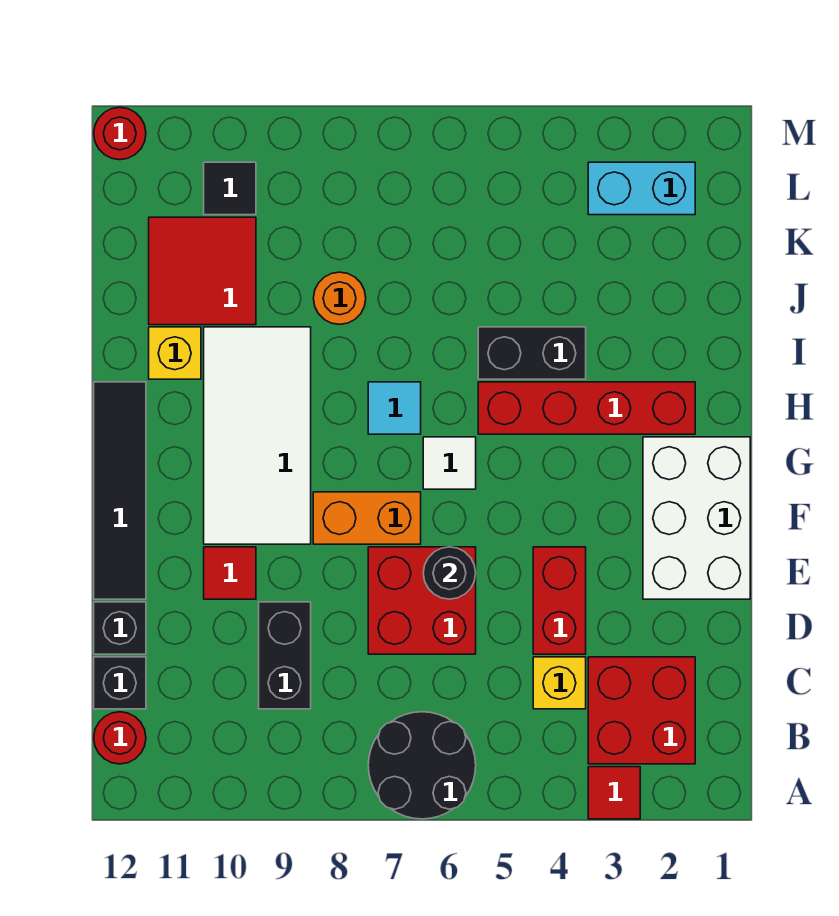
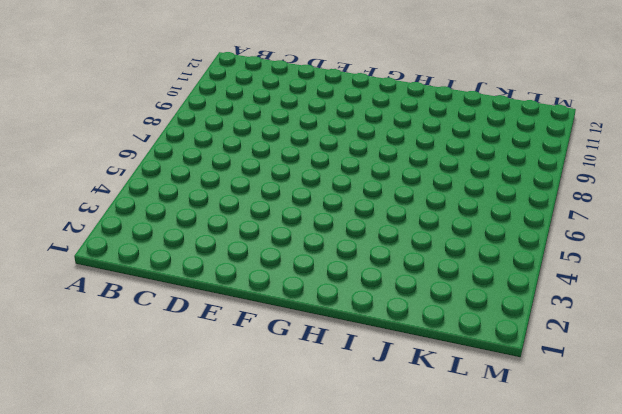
none -> red 1x1 tile [588,767,640,819]
none -> black 2x2 round brick [368,712,476,819]
none -> red 2x2 brick [588,657,695,764]

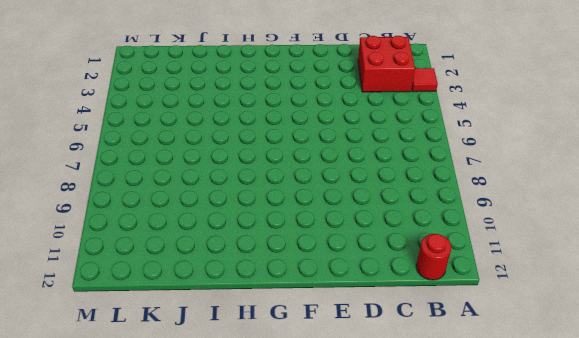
none -> black 2x2 round brick [368,712,476,819]
none -> yellow 1x1 brick [533,657,586,709]
none -> black 1x2 brick [259,602,311,709]

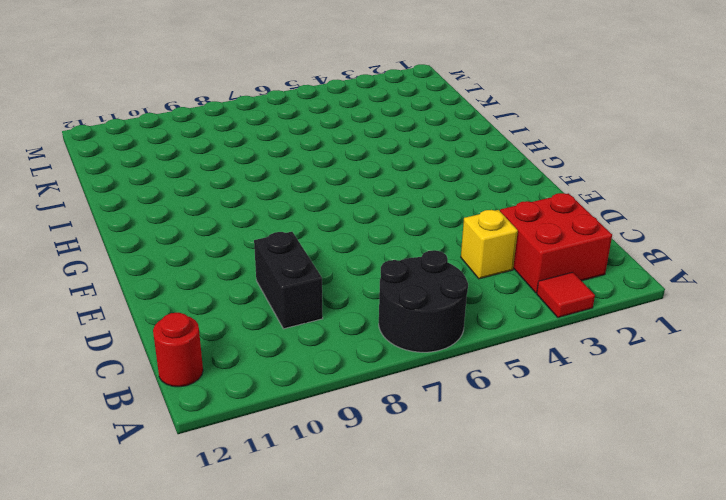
none -> black 1x1 brick [94,657,146,709]
none -> red 1x2 brick [533,547,586,654]
none -> red 2x2 brick [368,547,476,654]

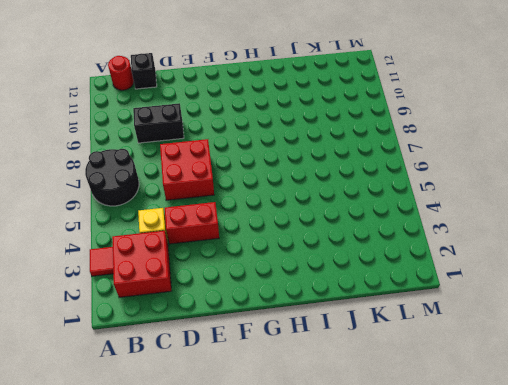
none -> black 1x1 brick [94,602,146,654]
none -> white 2x3 brick [643,437,750,599]
none -> red 1x1 tile [204,547,256,599]

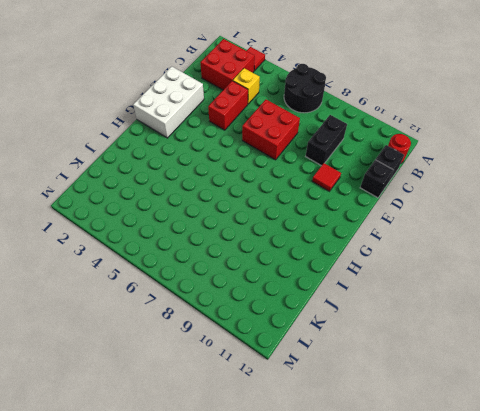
none -> black 1x4 tile [94,382,146,599]
none -> orange 1x2 brick [313,492,421,544]
none -> white 2x4 tile [204,327,311,544]

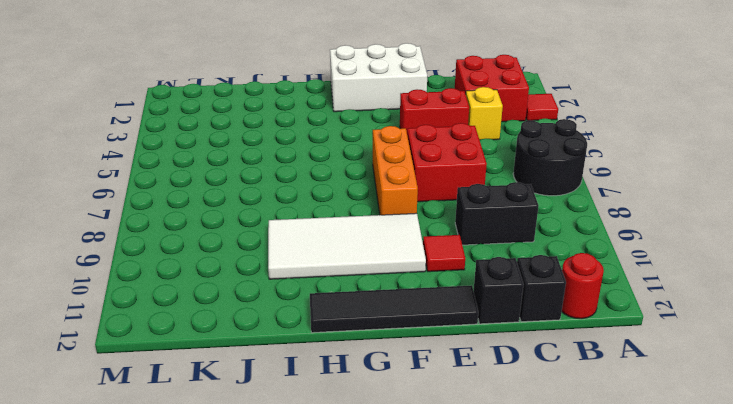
orange 1x3 brick [373,126,418,215] -> orange 1x2 brick [313,492,421,544]
none -> white 1x1 tile [423,437,476,489]
none -> red 1x4 brick [478,382,695,434]
none -> cyan 1x1 tile [368,382,421,434]

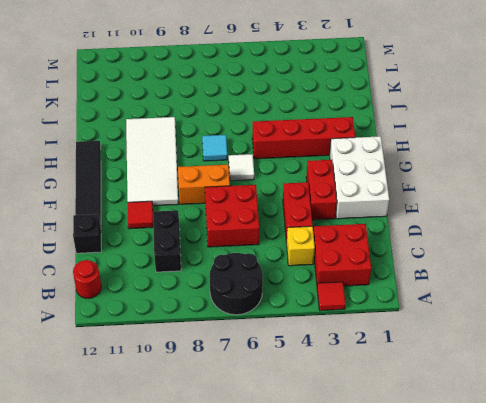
red 1x2 brick [306,160,337,220] -> none
none -> black 1x1 brick [94,657,146,709]
none -> black 1x2 brick [478,327,586,379]
none -> yellow 1x1 brick [149,327,201,379]

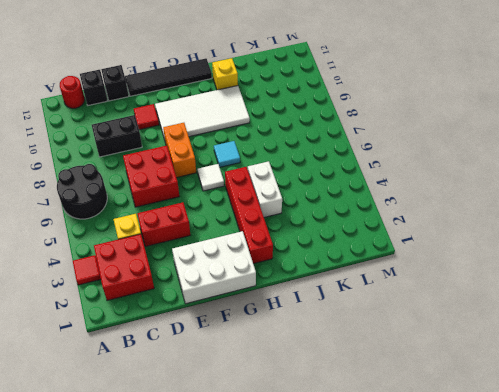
white 1x2 brick [248,161,282,217] -> black 1x2 brick [478,327,586,379]
none -> orange 1x1 round brick [313,272,366,324]
none -> red 2x2 tile [149,217,256,325]
none -> cyan 1x2 brick [588,162,695,215]

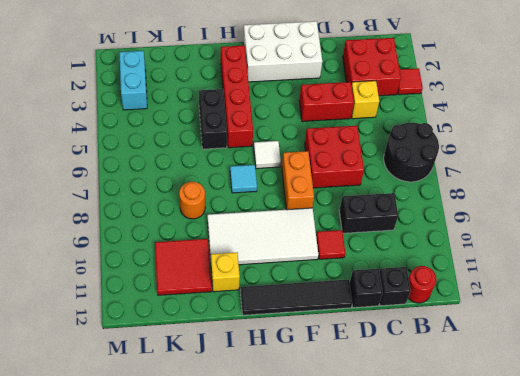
none -> black 1x1 tile [204,162,256,215]
none -> red 1x1 round brick [94,107,146,160]
none -> black 1x1 round brick [423,547,476,599]

